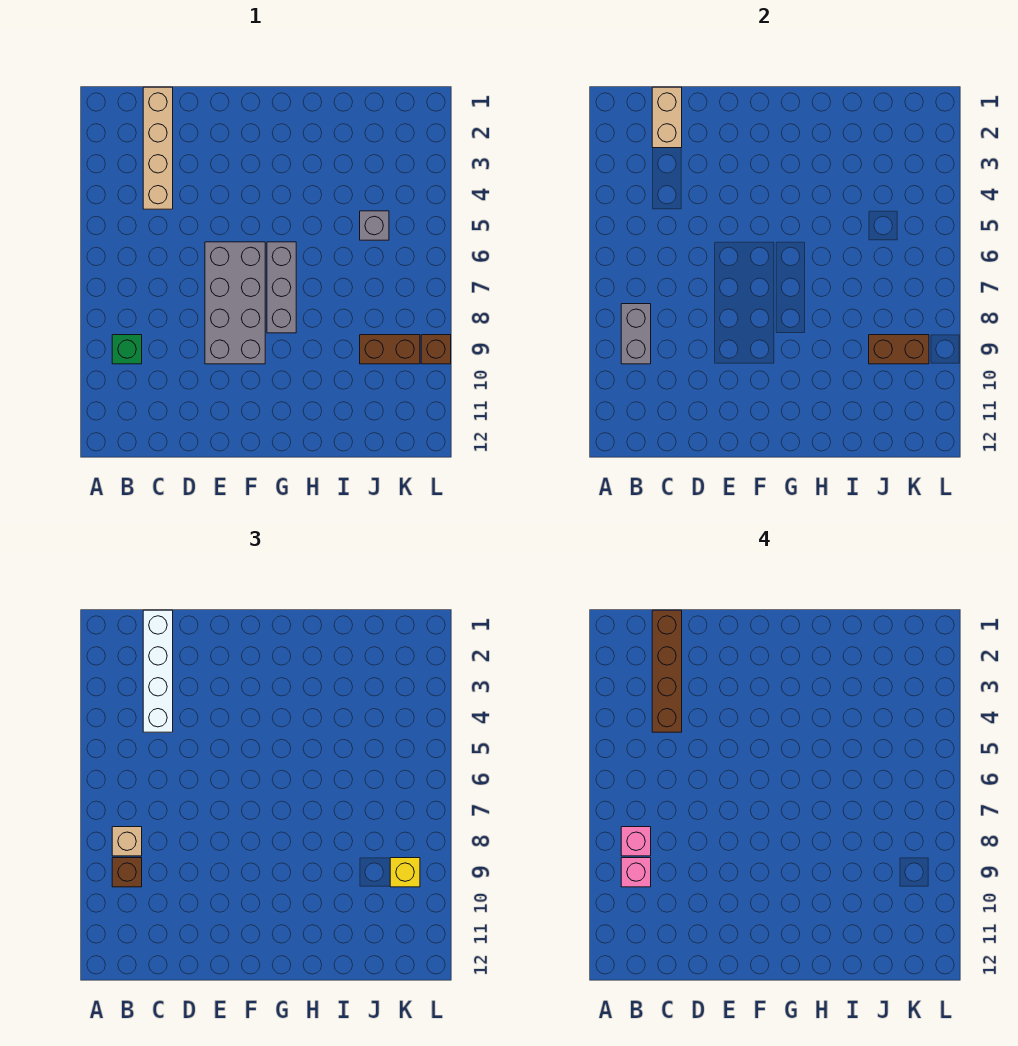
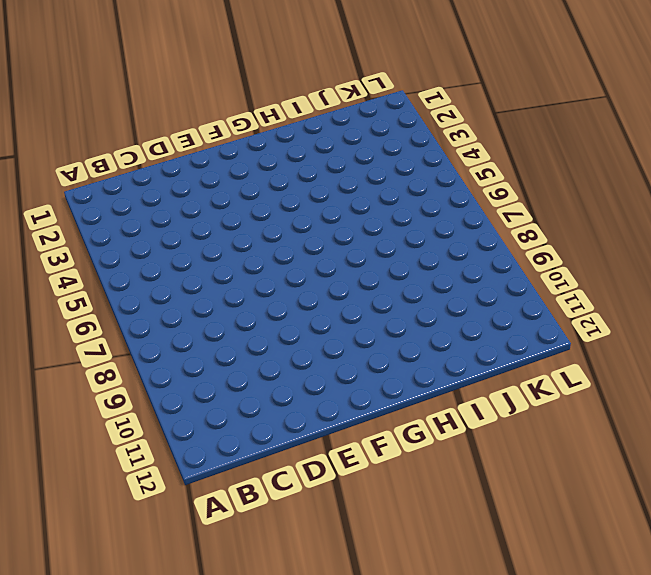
none -> green 1x1 brick [112,335,142,364]
none -> tan 1x4 brick [143,87,173,209]
none -> grey 2x4 brick [205,242,265,364]

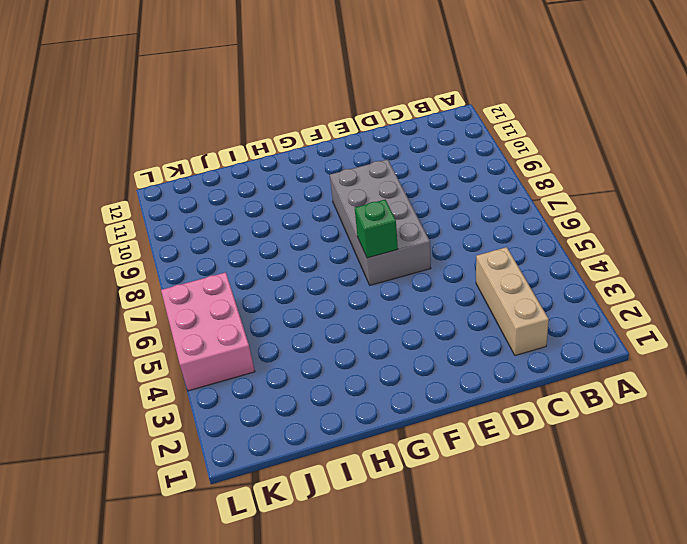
tan 1x3 brick [476,247,549,356] -> tan 1x4 brick [143,87,173,209]
green 1x1 brick [355,200,398,258] -> green 1x1 brick moved to [112,335,142,364]
pink 2x3 brick [161,272,255,391] -> none
none -> grey 1x3 brick [267,242,296,333]
none -> grey 1x1 brick [360,211,389,240]
none -> brown 1x2 brick [360,335,420,364]

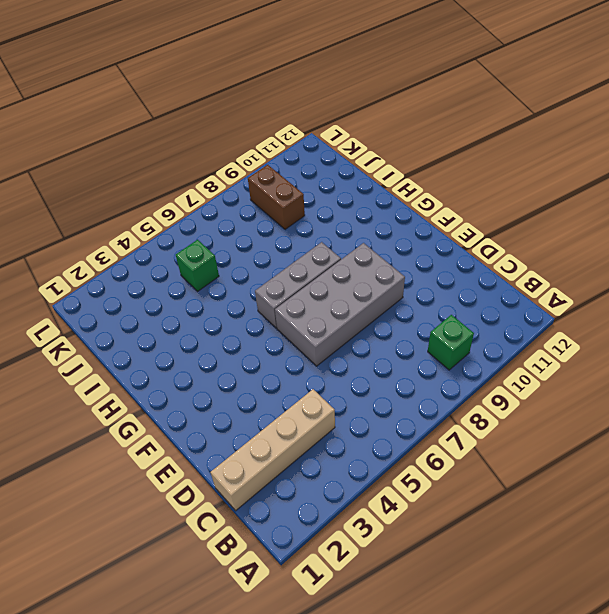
green 1x1 brick [176,240,219,291] -> grey 1x1 brick [360,211,389,240]
none -> brown 1x1 brick [421,335,451,364]
none -> grey 1x2 brick [621,304,651,364]
none -> tan 1x2 brick [652,87,682,148]

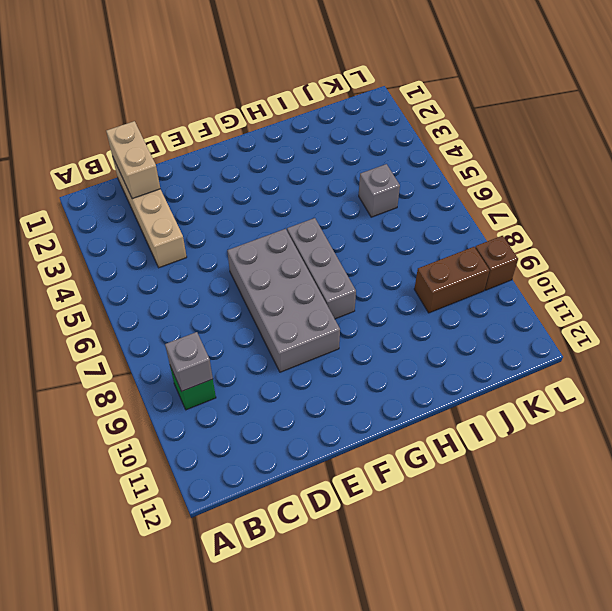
grey 1x1 brick [165,332,213,391] -> grey 1x2 brick [621,304,651,364]
none -> brown 1x2 brick [869,335,929,364]
none -> tan 1x1 brick [112,827,142,856]
none -> brown 1x1 brick [112,858,142,887]

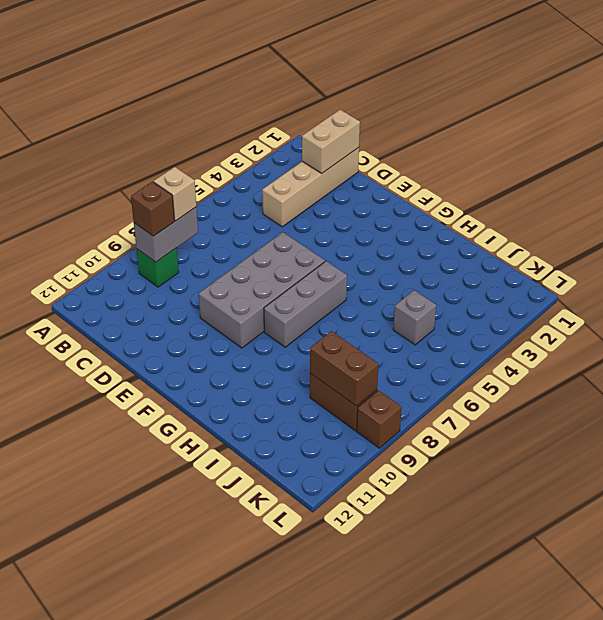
none -> white 1x4 brick [143,610,173,732]
none -> yellow 1x1 brick [390,858,420,887]
none -> pink 1x1 brick [621,827,651,856]

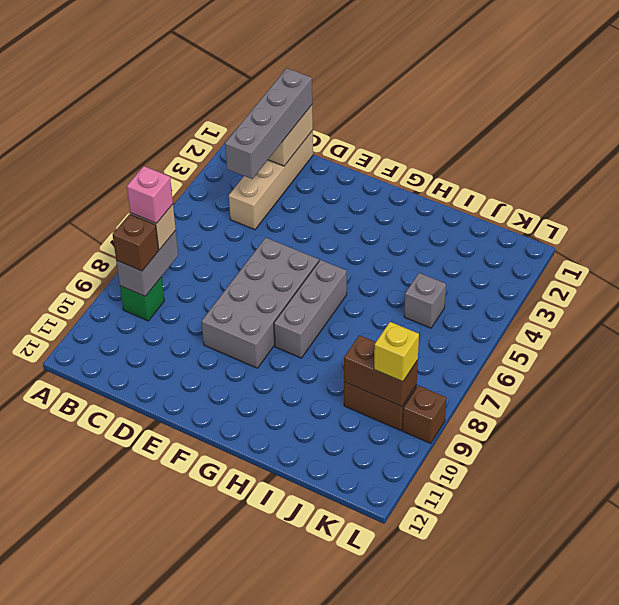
grey 1x4 brick [225,68,312,179] -> white 1x4 brick [143,610,173,732]
none -> pink 1x1 brick [621,858,651,887]
none -> brown 1x4 brick [652,610,682,732]

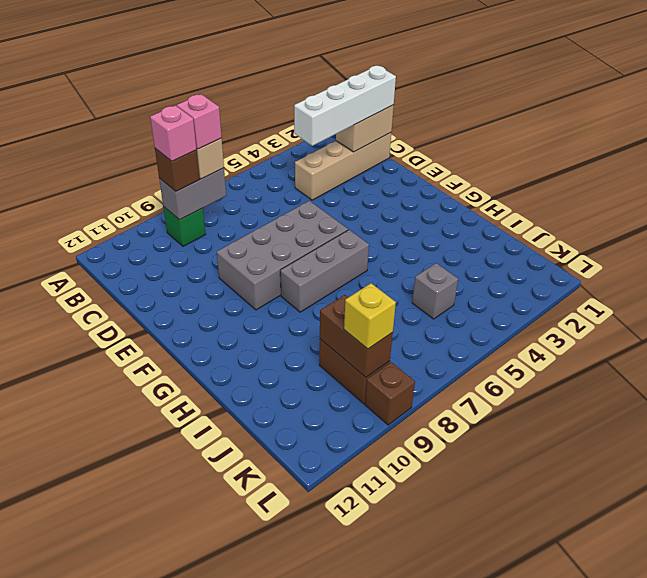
none -> brown 1x4 brick [652,610,682,732]

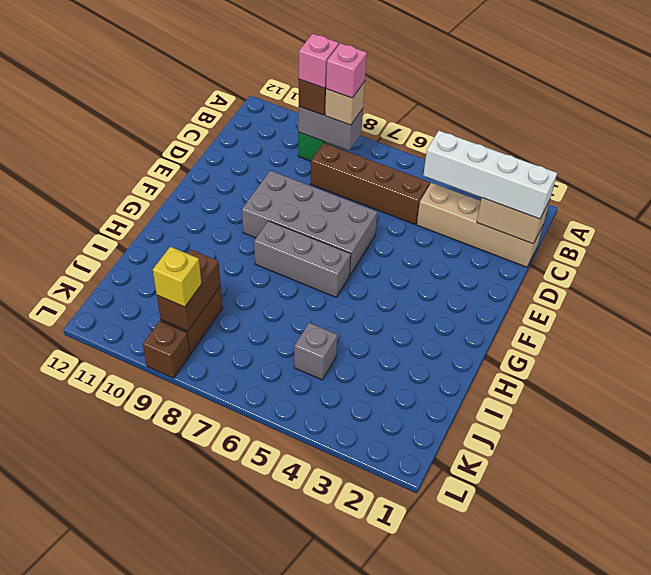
brown 1x4 brick [311,143,430,224] -> brown 1x4 brick moved to [652,610,682,732]

